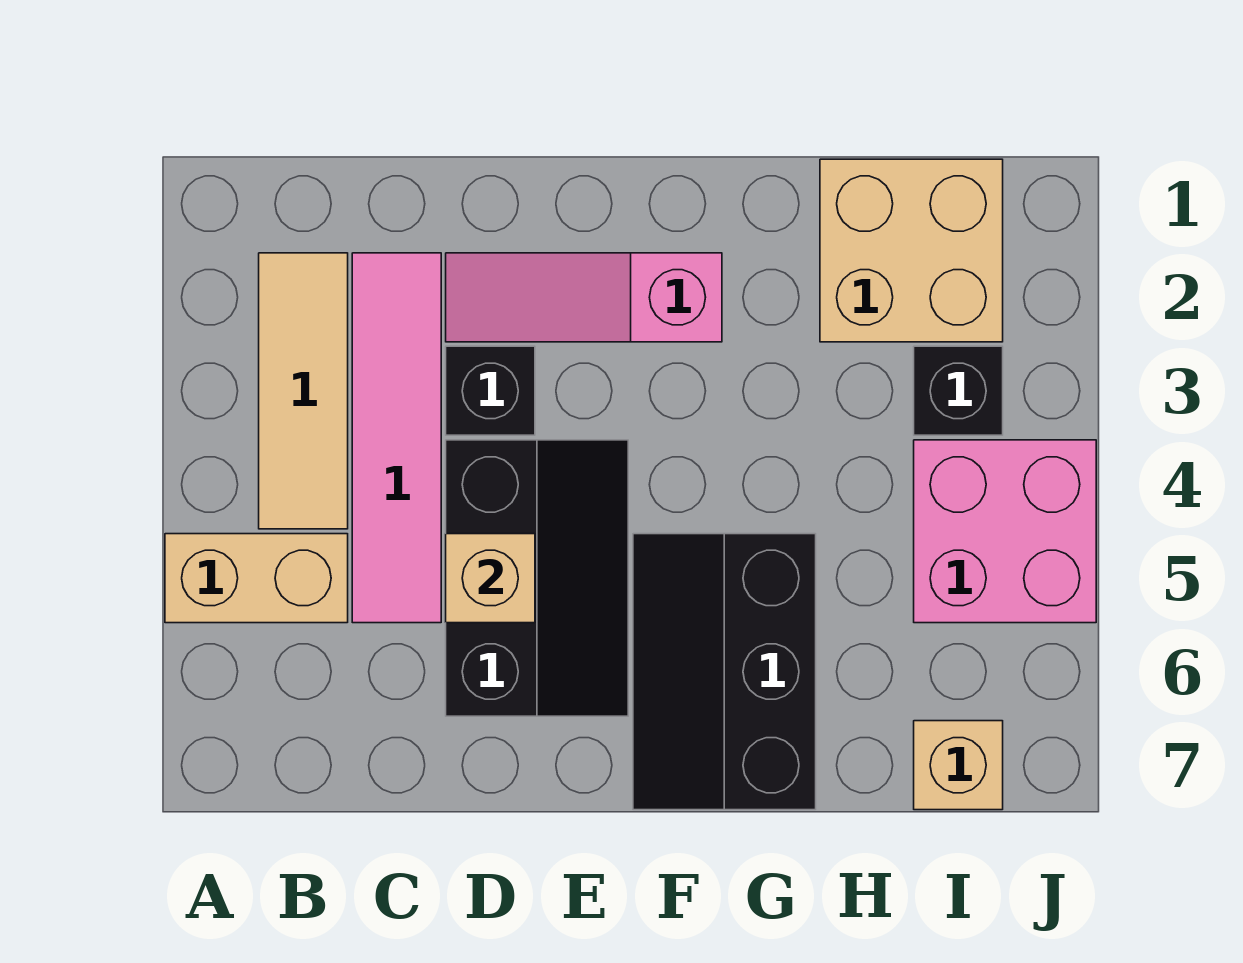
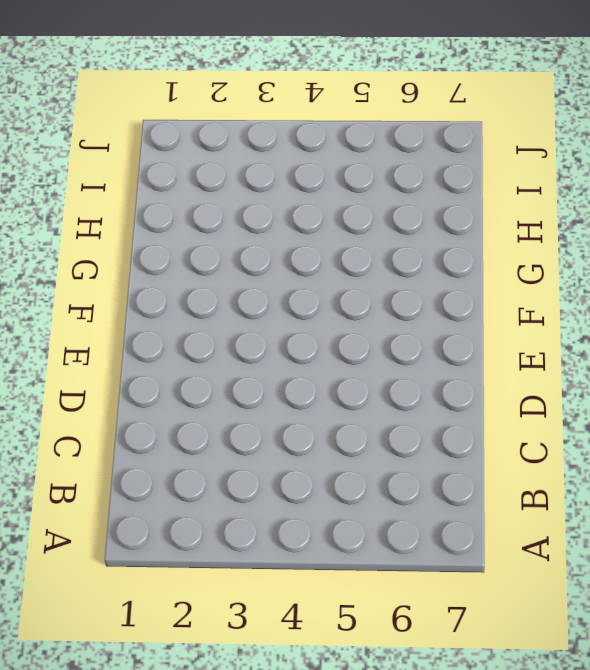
none -> tan 1x2 brick [165,534,348,623]
none -> tan 1x3 tile [259,253,348,529]
none -> pink 1x4 tile [352,253,441,623]

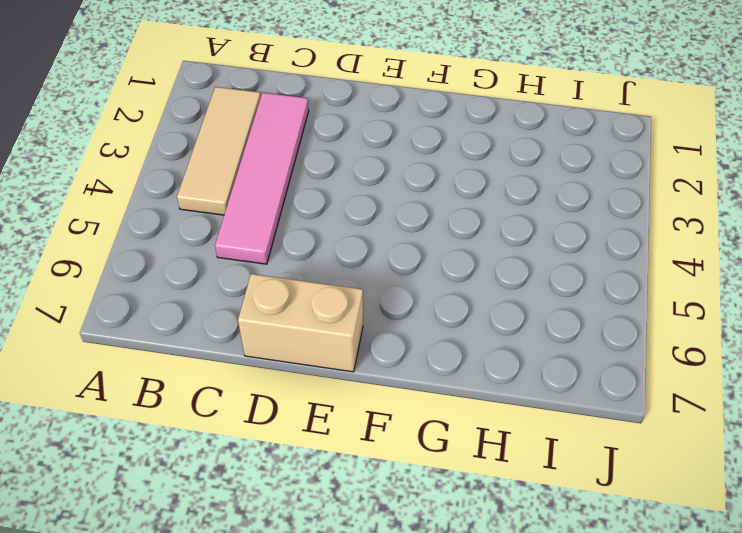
tan 1x2 brick [238,274,363,372] -> tan 1x2 brick moved to [165,534,348,623]
none -> pink 1x3 slope [446,253,722,342]
none -> black 1x1 brick [446,346,535,435]
none -> black 2x3 slope [446,440,628,716]

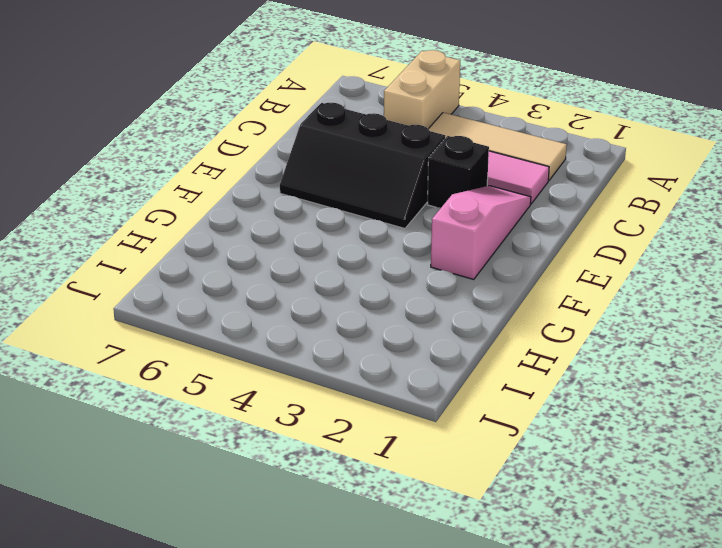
none -> black 2x3 slope [633,534,816,810]
none -> tan 2x2 brick [820,159,1003,342]
none -> black 1x1 brick [914,346,1003,435]

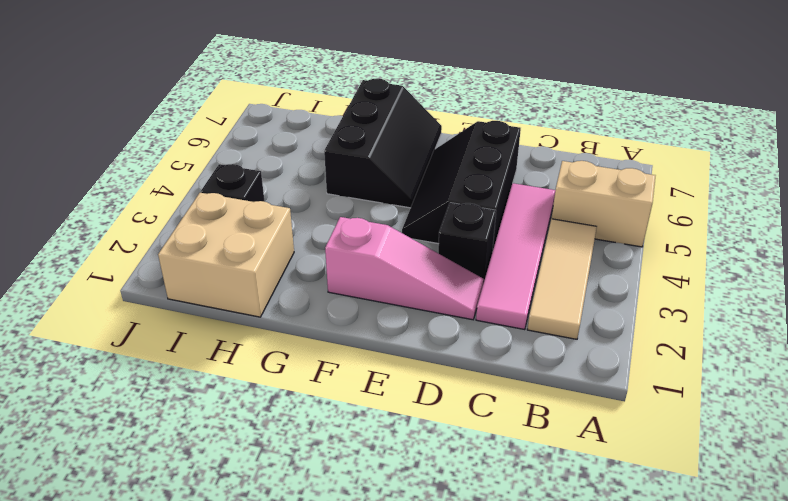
none -> pink 2x2 brick [914,440,1096,623]
none -> tan 1x1 brick [914,721,1003,810]
none -> tan 1x1 brick [446,534,535,623]

